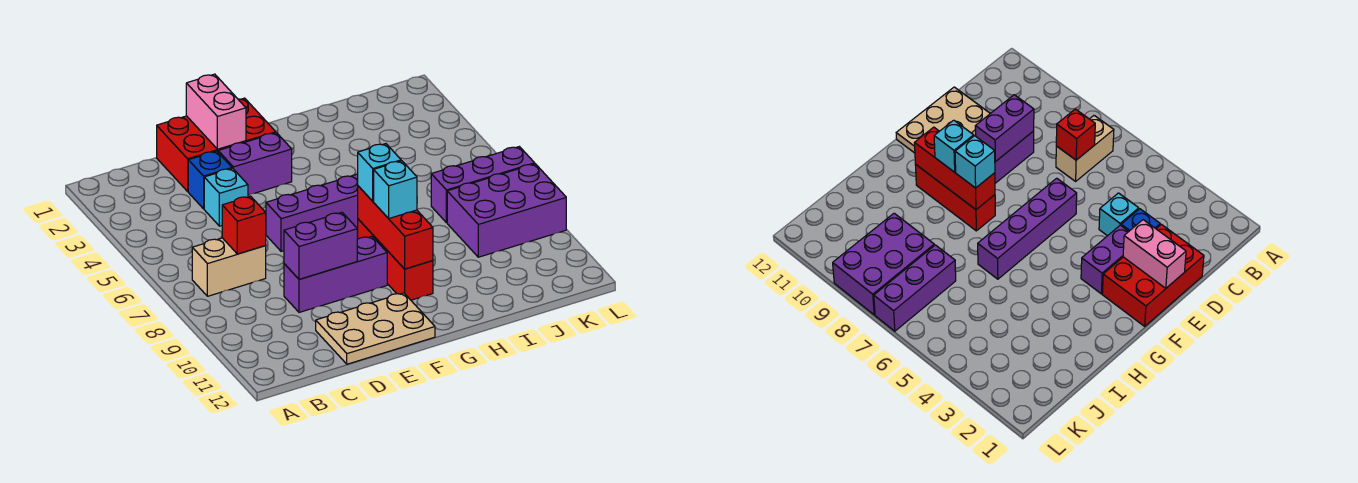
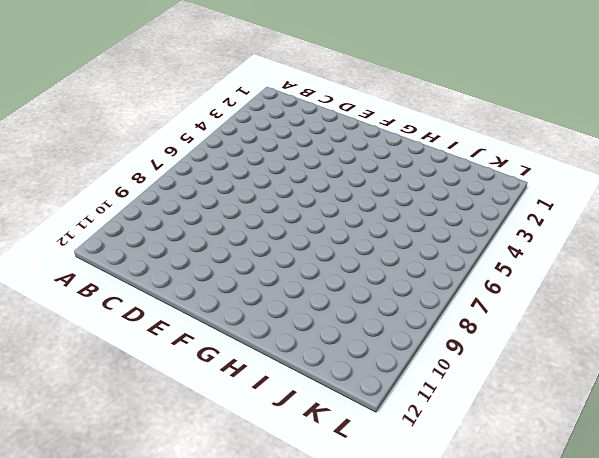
none -> tan 1x2 brick [192,238,266,296]
none -> red 2x3 brick [157,98,276,191]
none -> blue 1x1 brick [188,151,232,209]

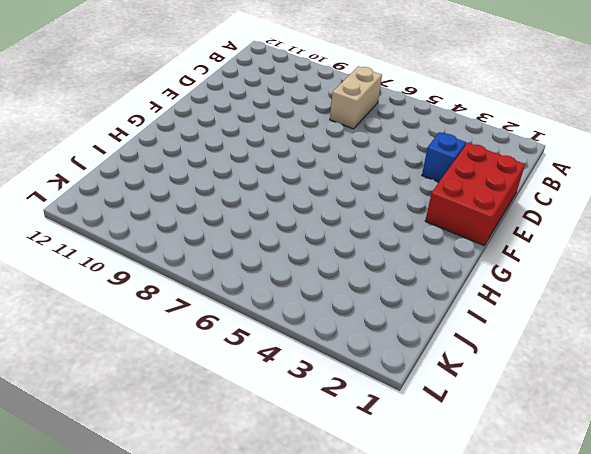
none -> cyan 1x1 brick [204,168,248,226]
none -> purple 1x3 brick [284,236,387,312]
none -> tan 2x3 plate [316,293,435,364]

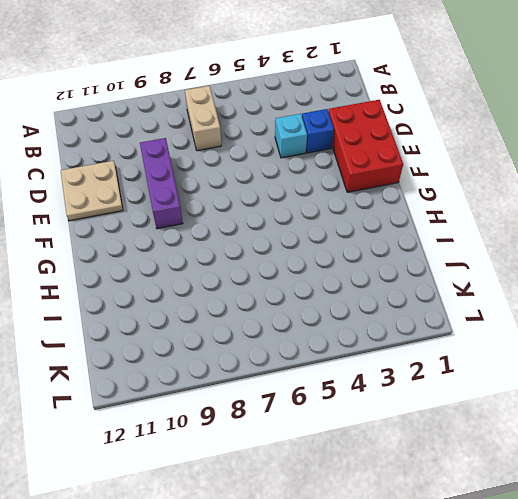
tan 2x2 plate [61,161,123,221] -> tan 2x3 plate [316,293,435,364]
none -> purple 1x2 brick [218,133,292,195]
none -> purple 1x4 brick [266,174,358,252]
none -> red 1x3 brick [358,219,433,300]

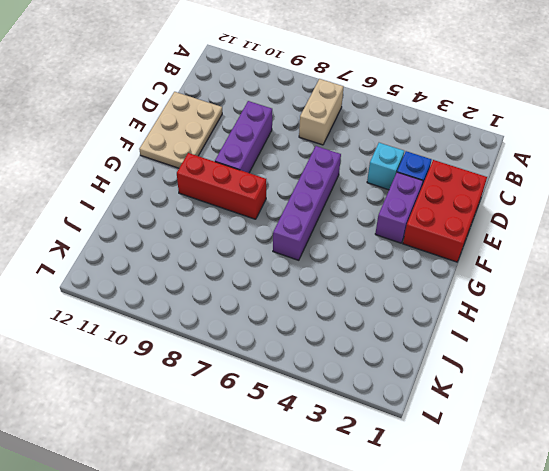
none -> purple 1x3 brick [431,147,535,223]
none -> purple 2x3 brick [447,164,566,257]
none -> red 1x1 brick [222,196,266,254]

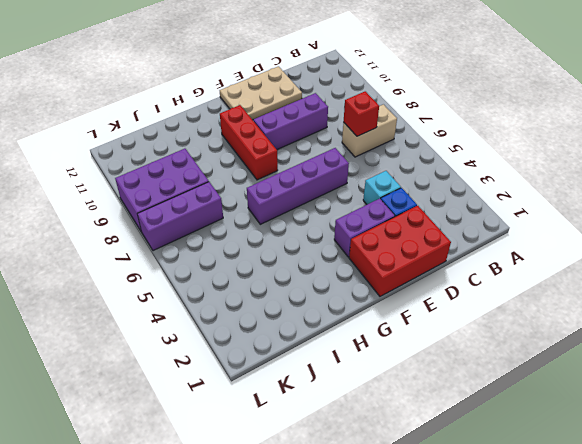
none -> purple 1x2 brick [284,212,357,279]
none -> pink 1x2 brick [186,74,246,149]
none -> red 1x3 brick [358,186,433,269]

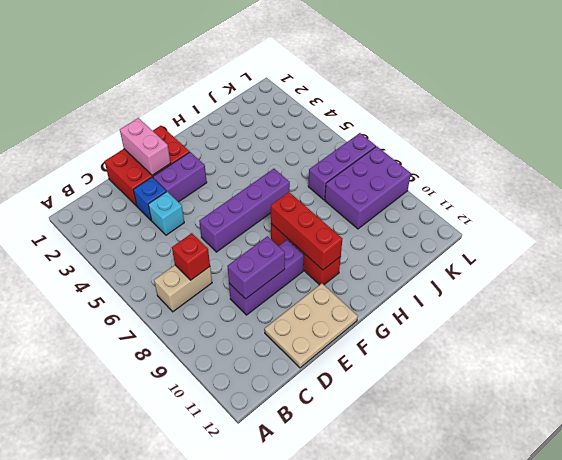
none -> cyan 1x1 brick [358,144,401,201]
none -> cyan 1x1 brick [374,161,417,218]

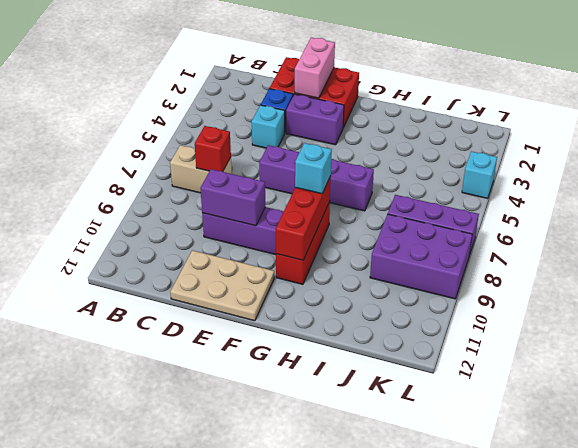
cyan 1x1 brick [462,151,497,199] -> cyan 1x1 brick moved to [374,161,417,218]

